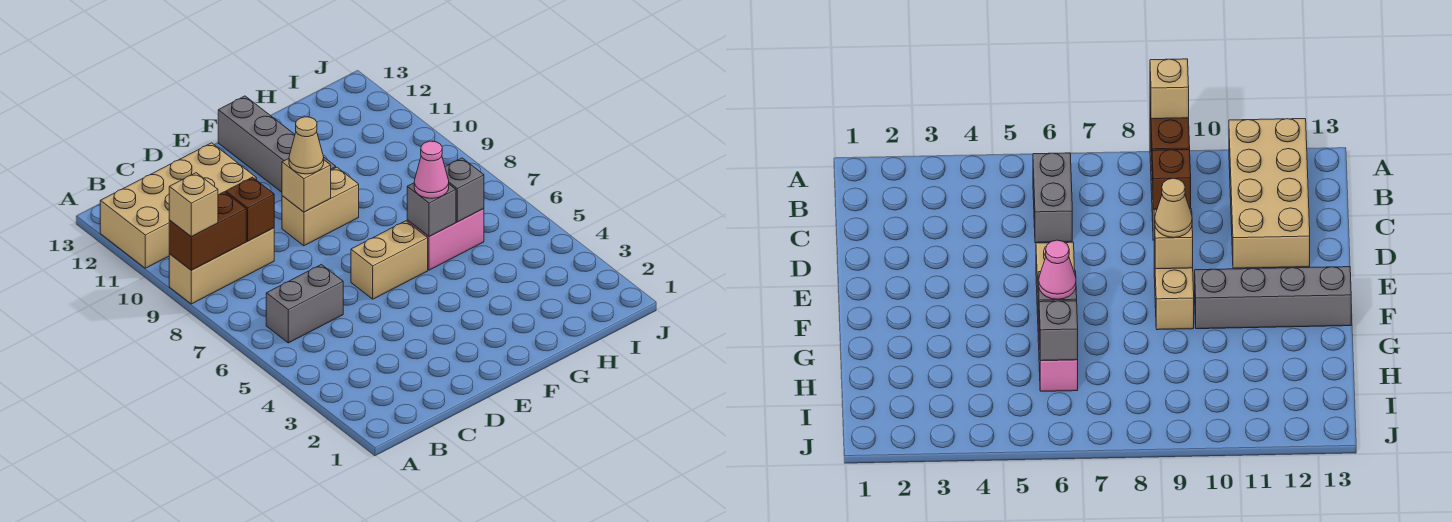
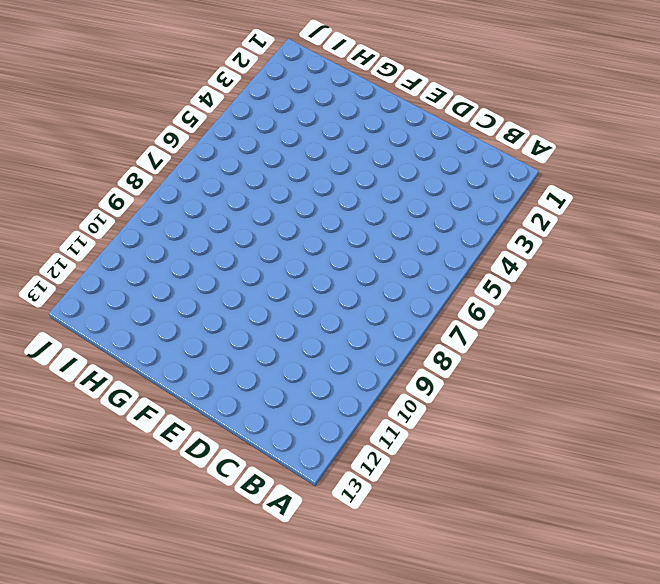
none -> tan 1x3 brick [169,228,274,304]
none -> tan 2x4 brick [100,143,257,268]
none -> grey 1x2 brick [266,264,343,343]

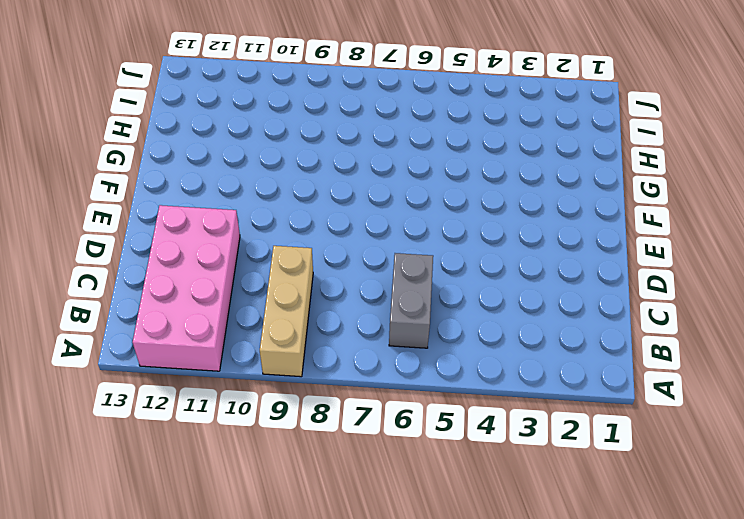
pink 2x4 brick [133,205,240,371] -> tan 2x4 brick [100,143,257,268]
none -> tan 1x2 brick [351,221,428,299]
none -> tan 1x2 brick [282,167,359,246]
none -> grey 1x4 brick [218,96,336,192]

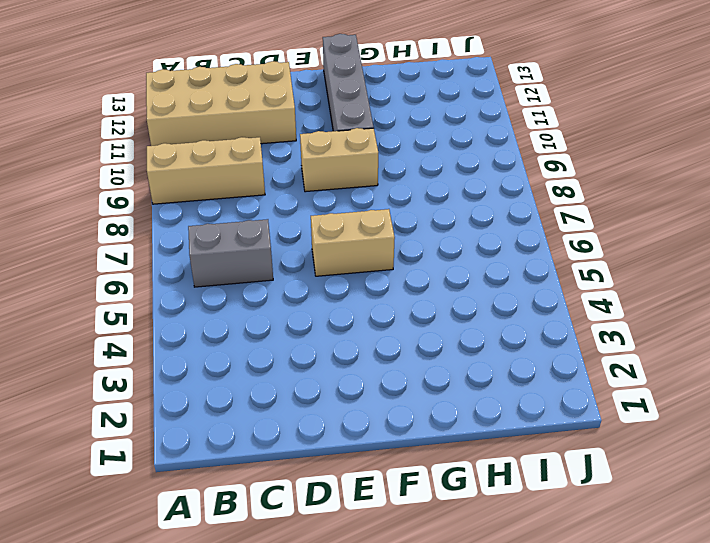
none -> pink 1x2 brick [407,209,484,270]
none -> brown 1x2 brick [169,192,246,270]
none -> brown 1x1 brick [226,177,274,241]

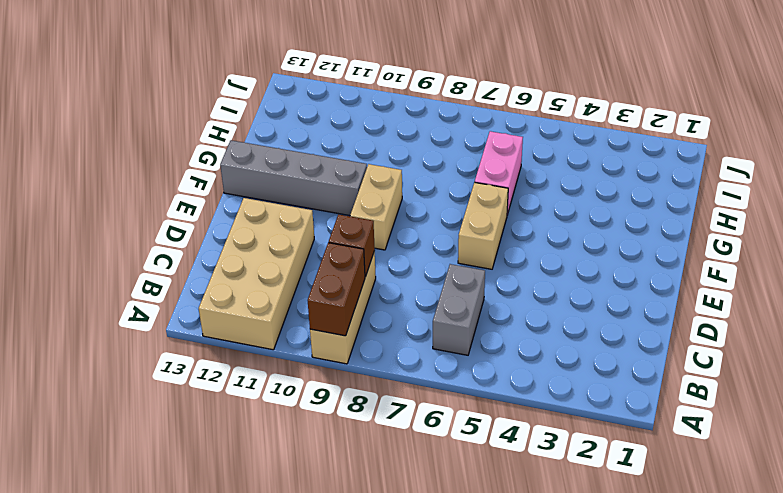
none -> tan 1x1 brick [282,158,331,212]
none -> grey 1x1 brick [407,183,456,237]
none -> grey 1x1 brick [445,158,484,222]

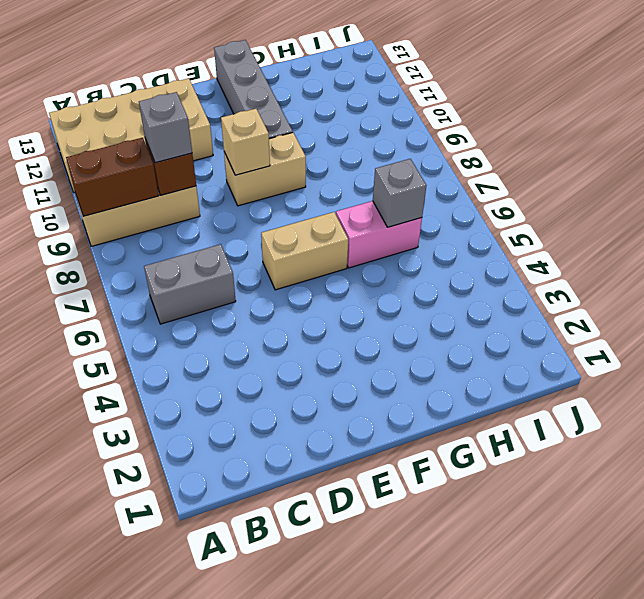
grey 1x1 brick [139,92,192,163] -> grey 1x1 brick moved to [407,183,456,237]
none -> tan 1x1 brick [169,173,218,237]
none -> tan 1x1 cone [289,117,324,174]
none -> pink 1x1 cone [414,141,449,198]

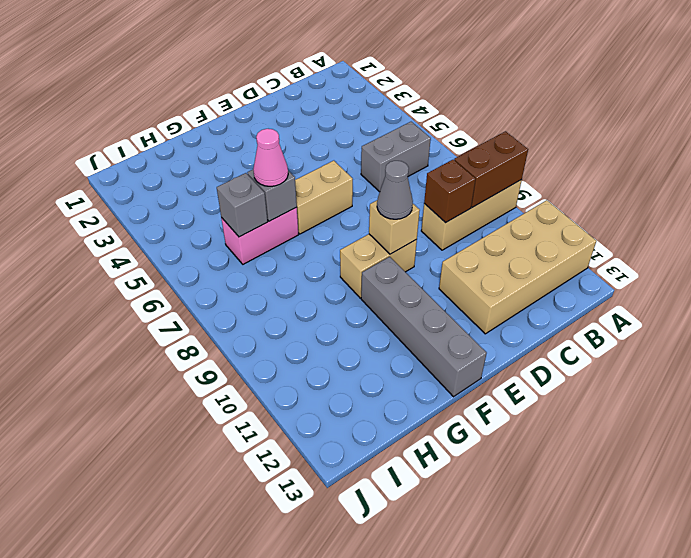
grey 1x1 cone [377,161,413,219] -> tan 1x1 cone [289,117,324,174]
none -> tan 1x1 brick [169,173,218,237]

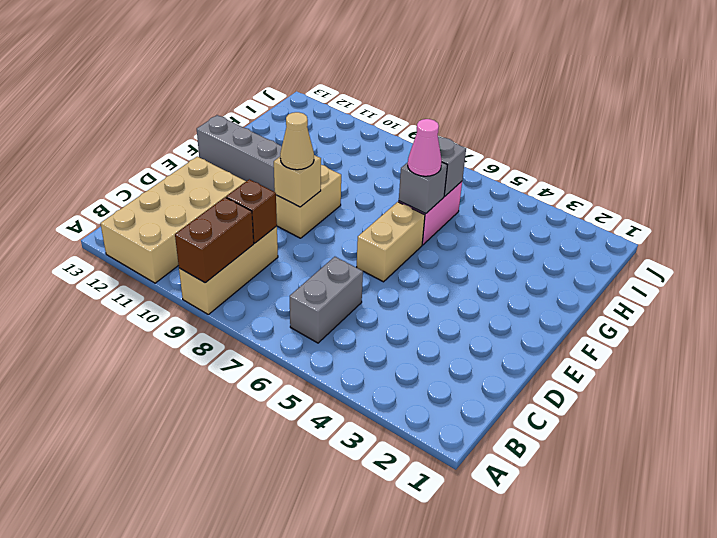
none -> tan 1x1 brick [169,173,218,237]

